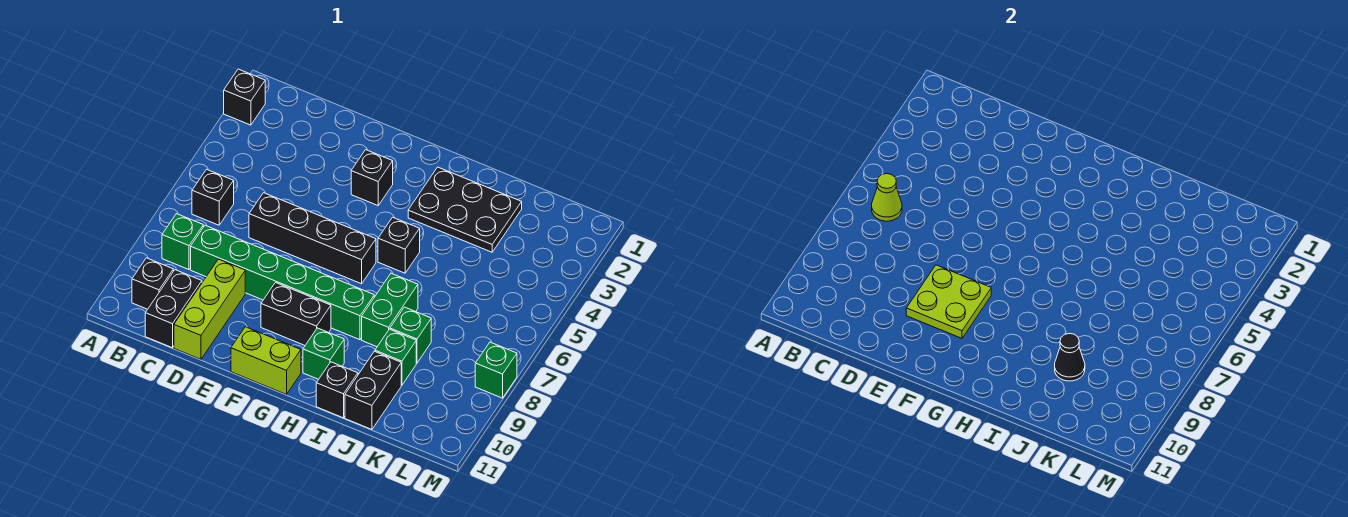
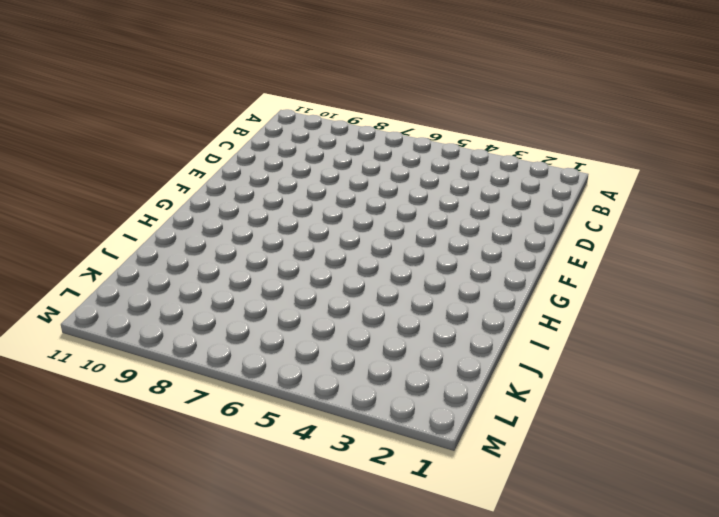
none -> black 1x1 brick [224,69,265,125]
none -> black 1x1 brick [192,169,234,225]
none -> green 1x1 brick [162,214,203,270]

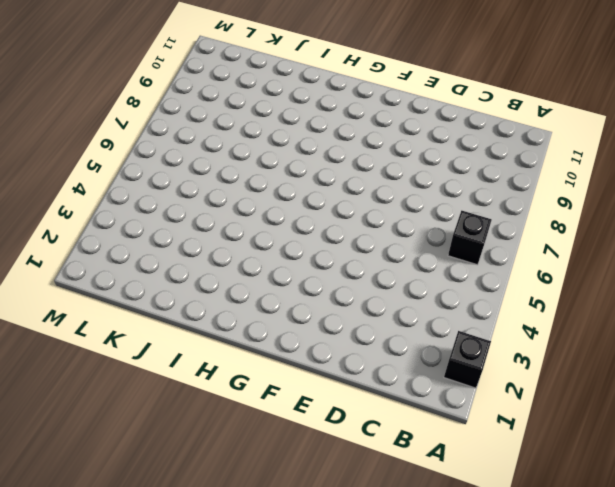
none -> green 1x1 brick [162,214,203,270]
none -> black 1x1 brick [132,258,173,309]
none -> green 1x6 brick [191,225,374,340]

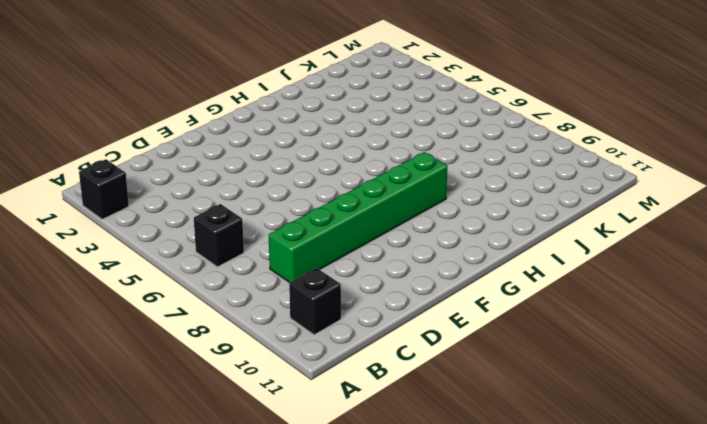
none -> green 1x1 brick [162,214,203,270]
none -> black 1x2 brick [145,270,202,348]
none -> black 1x4 brick [249,193,376,284]

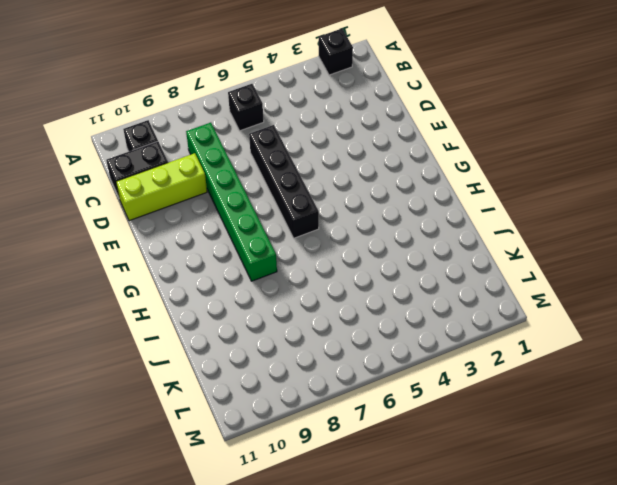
none -> green 1x1 brick [162,214,203,270]
none -> black 1x1 brick [351,150,393,205]
none -> black 1x2 brick [261,283,331,345]

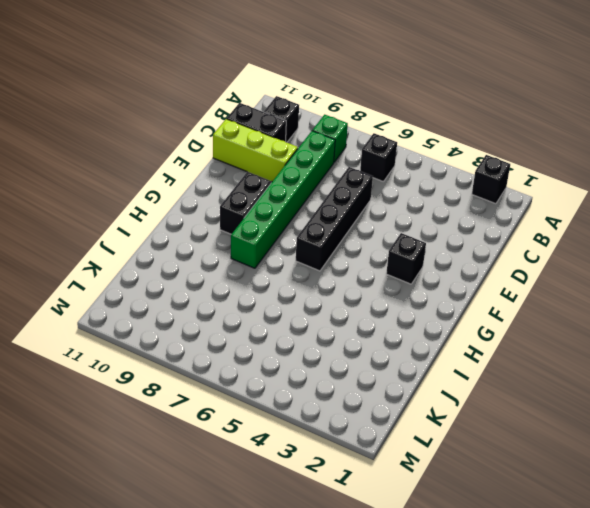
none -> lime 1x2 brick [231,327,301,394]
none -> black 2x3 plate [408,167,522,252]
none -> black 1x1 brick [378,217,420,273]

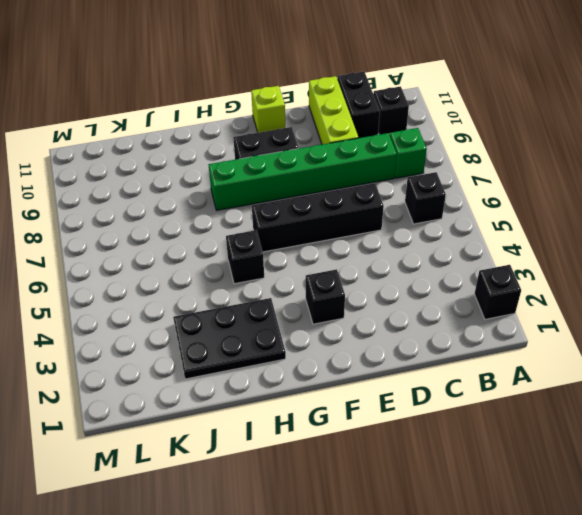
lime 1x1 brick [251,86,285,133] -> lime 1x2 brick [231,327,301,394]
none -> green 1x1 brick [303,328,344,379]
none -> green 1x2 brick [362,273,418,347]
none -> black 1x1 brick [316,362,358,418]

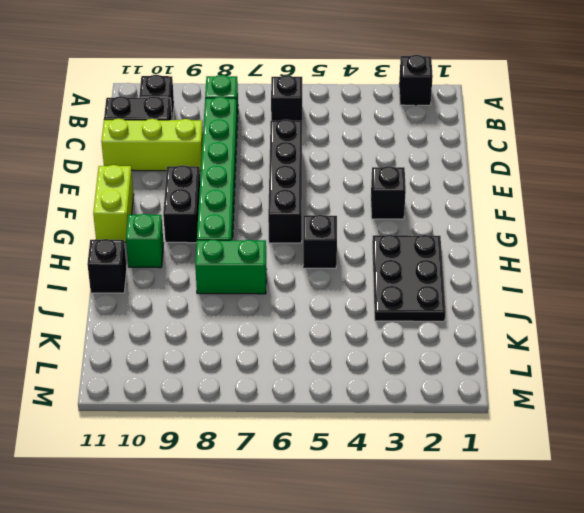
none -> green 1x1 brick [390,307,431,363]
none -> green 1x1 brick [375,329,416,385]
none -> black 1x2 brick [345,351,401,429]

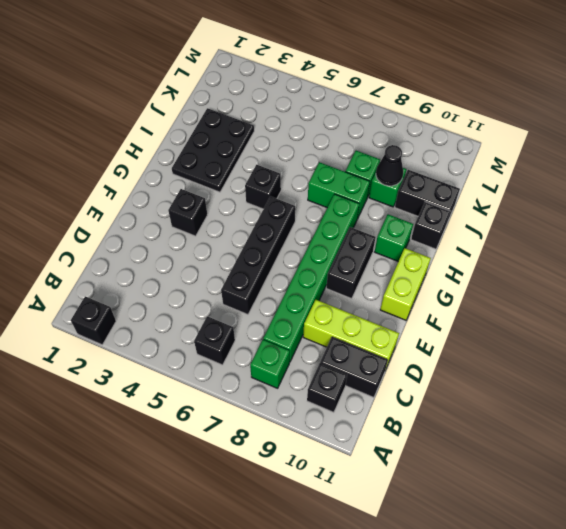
none -> green 1x1 brick [475,342,517,398]
none -> lime 1x1 cone [872,174,902,221]
none -> lime 2x2 plate [906,265,991,338]

